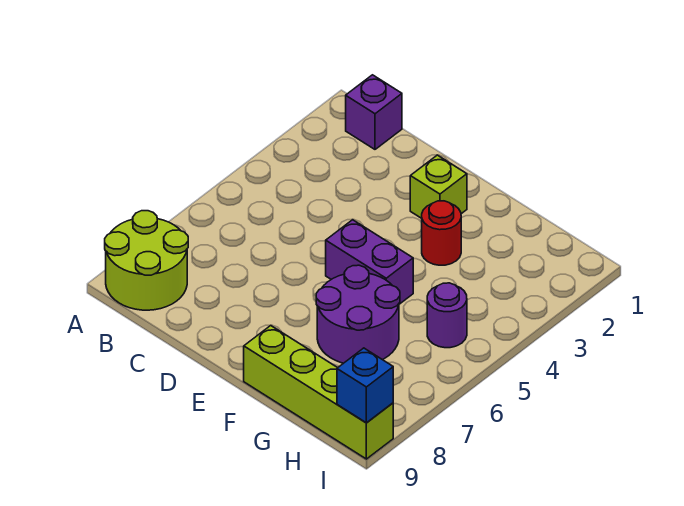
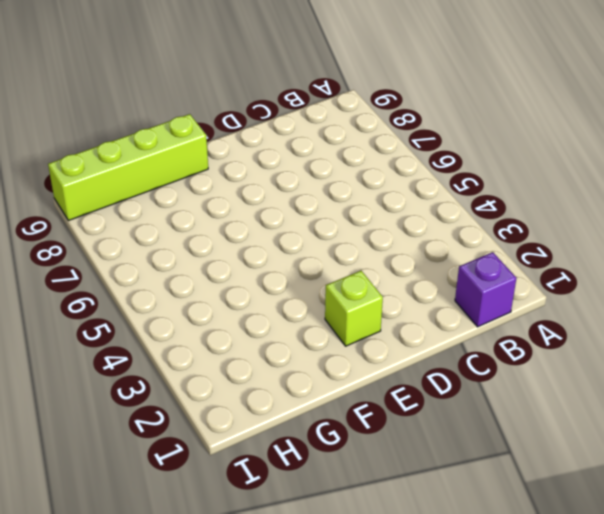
none -> lime 2x2 round brick [105,211,188,310]
none -> purple 1x2 brick [326,220,413,304]

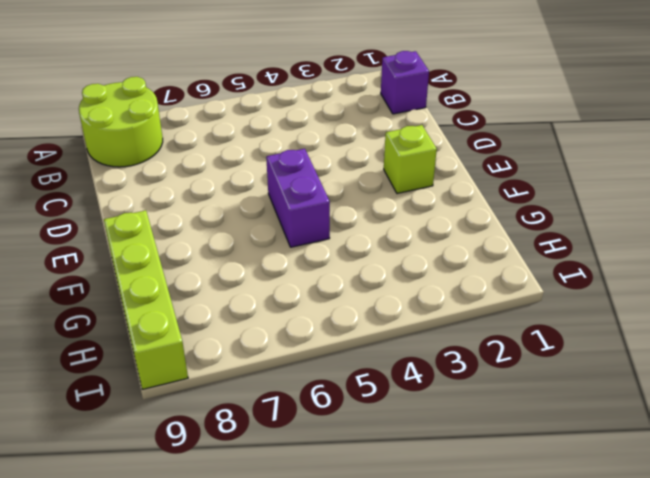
none -> red 1x1 round brick [422,201,461,265]
none -> purple 2x2 round brick [316,265,400,363]

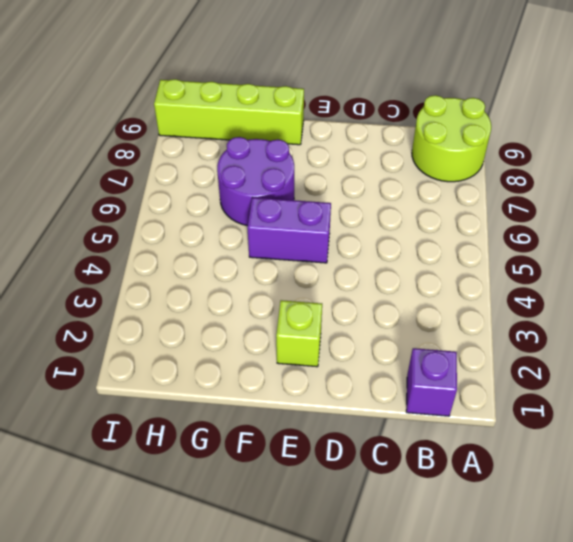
none -> red 1x1 round brick [422,201,461,265]
none -> purple 1x1 round brick [427,283,467,348]

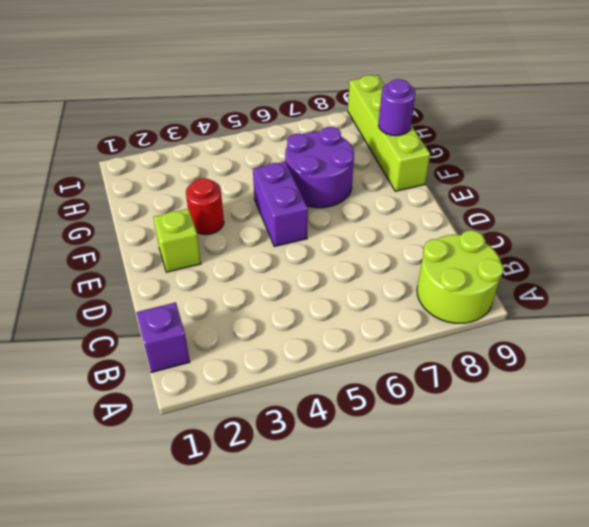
purple 1x1 round brick [378,79,415,136] -> purple 1x1 round brick moved to [427,283,467,348]
none -> blue 1x1 brick [337,348,393,423]

